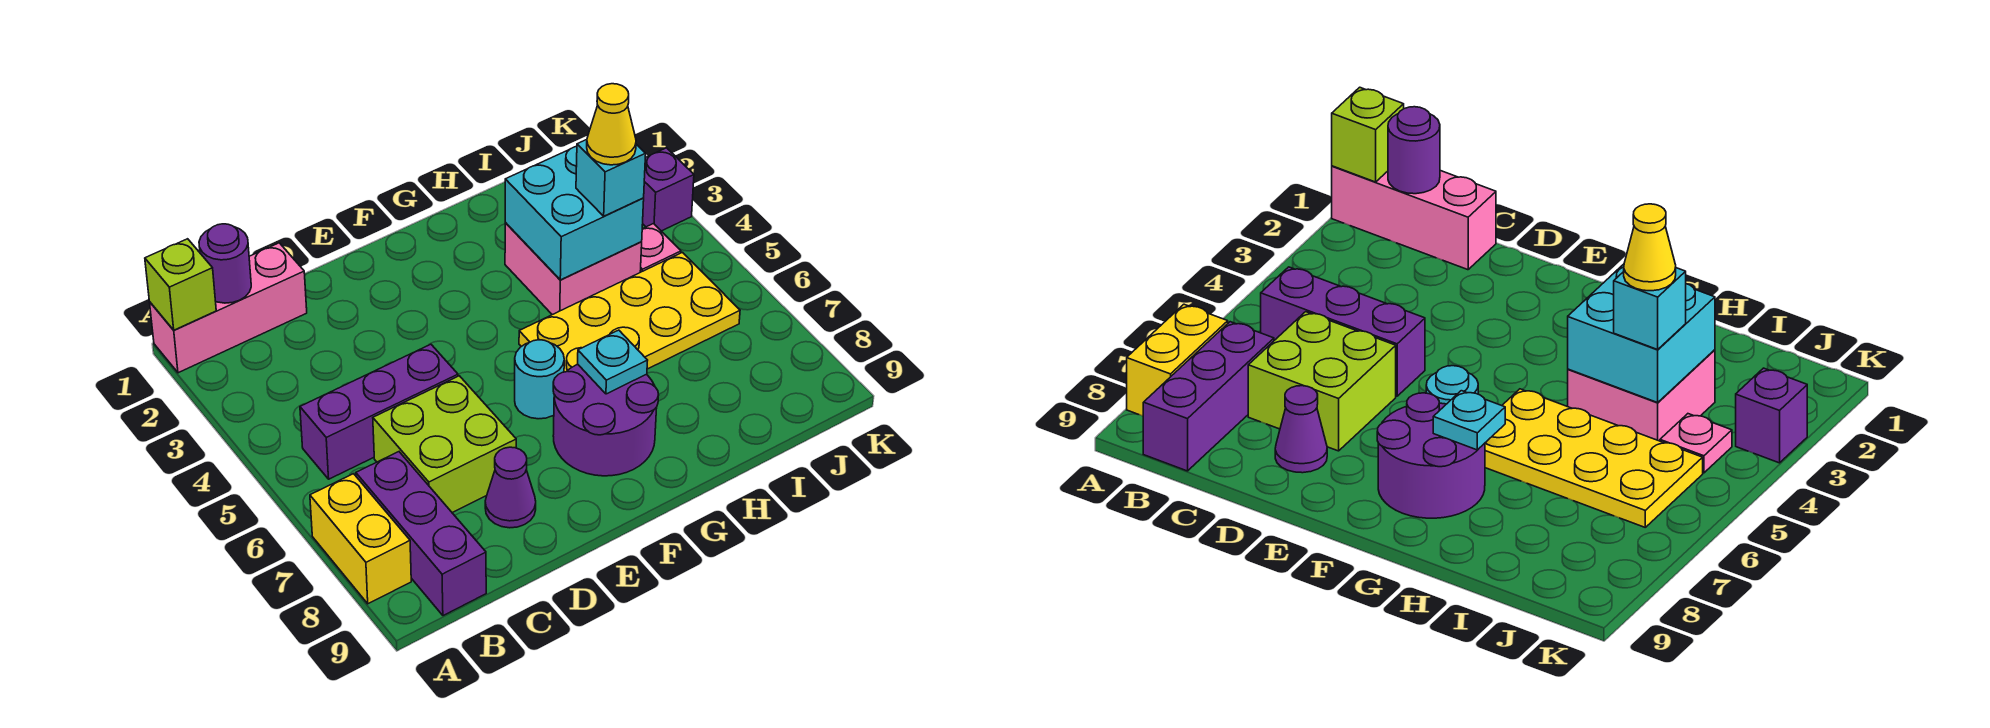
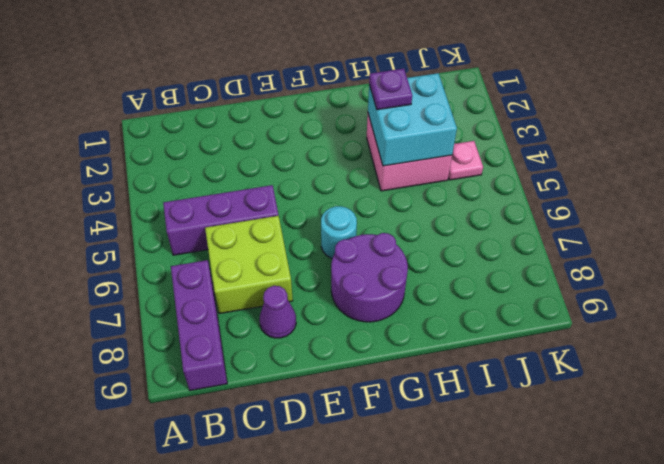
purple 1x1 plate [369,69,412,110] -> none
none -> pink 1x3 brick [150,243,307,373]
none -> yellow 1x2 brick [310,474,411,604]
none -> yellow 2x4 plate [519,252,740,372]

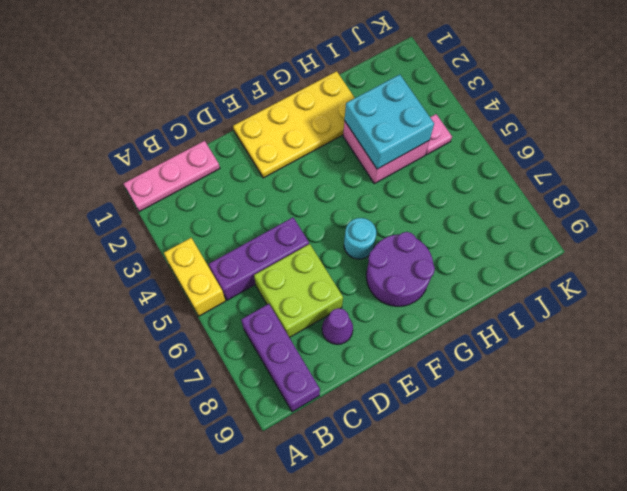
pink 1x3 plate [123,141,220,212] -> pink 1x3 brick [150,243,307,373]
yellow 1x2 brick [164,238,225,316] -> yellow 1x2 brick moved to [310,474,411,604]
yellow 2x4 plate [233,71,355,178] -> yellow 2x4 plate moved to [519,252,740,372]
none -> purple 1x1 brick [643,148,694,231]
none -> lime 1x1 brick [145,239,216,330]
none -> purple 1x1 round brick [199,224,251,303]

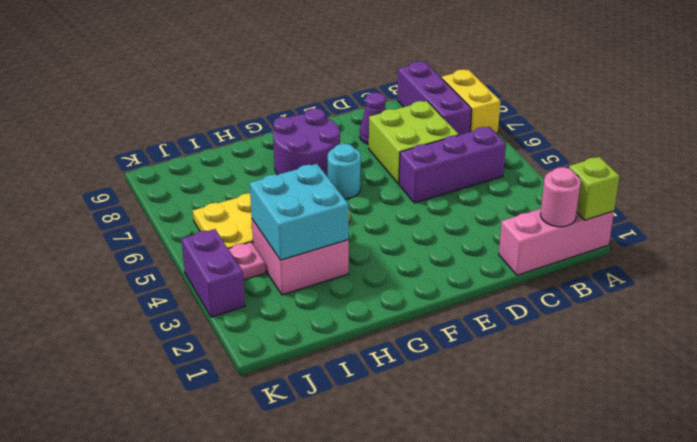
pink 1x1 round brick [540,167,581,227] -> purple 1x1 round brick [199,224,251,303]
purple 1x2 brick [181,229,245,317] -> purple 1x1 brick [643,148,694,231]
none -> cyan 1x1 plate [578,330,648,394]
none -> cyan 1x1 brick [576,140,646,216]
none -> yellow 1x1 cone [587,84,636,165]

